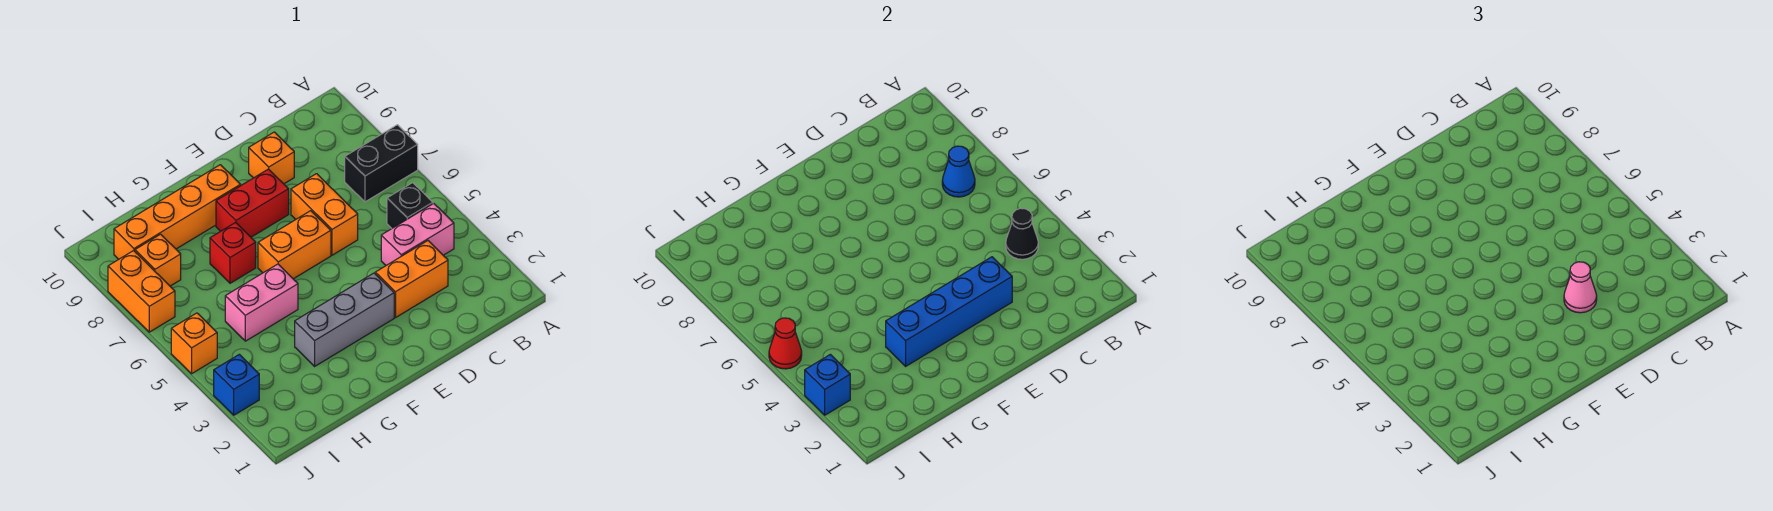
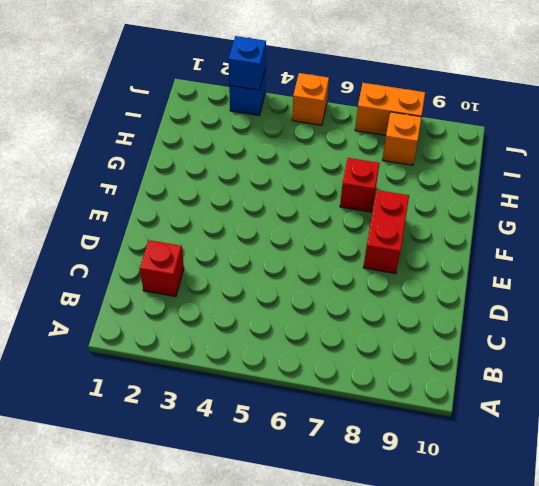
red 1x1 brick [140,240,184,297] -> none
none -> black 1x2 brick [345,125,418,202]
none -> pink 1x2 brick [381,203,454,265]
none -> black 1x1 brick [387,183,433,228]

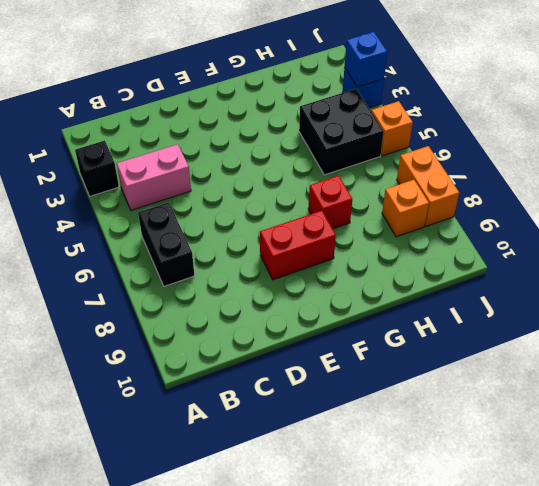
black 1x1 brick [75,141,119,196] -> black 1x1 brick moved to [387,183,433,228]
black 1x2 brick [138,202,195,286] -> black 1x2 brick turned to [345,125,418,202]
black 2x2 brick [299,89,384,175] -> pink 1x2 brick [225,264,298,341]
none -> orange 1x2 brick [375,241,448,317]
none -> orange 1x2 brick [291,174,358,255]
none -> orange 1x1 brick [249,132,294,184]

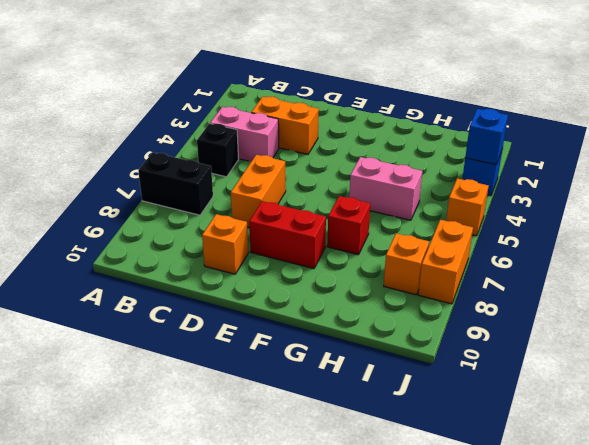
none -> grey 1x3 brick [295,273,394,366]
none -> orange 1x2 brick [258,211,331,279]
none -> orange 1x4 brick [114,165,241,259]

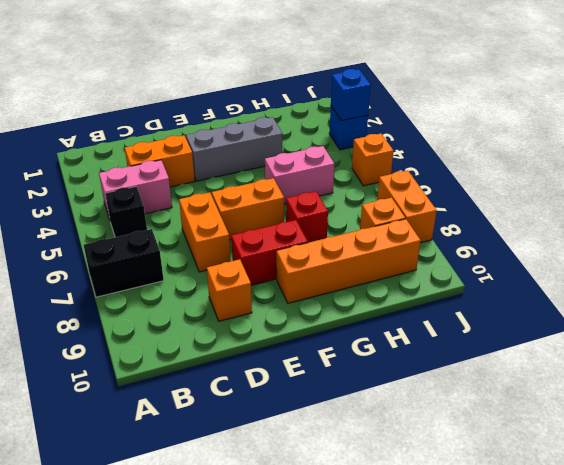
none -> black 1x1 cone [1006,208,1038,259]
none -> blue 1x1 cone [942,146,975,197]
none -> blue 1x4 brick [886,257,1012,366]

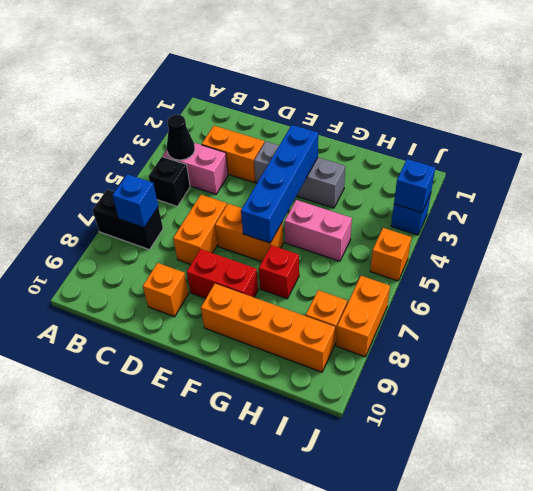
blue 1x1 brick [112,174,158,228] -> blue 1x1 cone [942,146,975,197]
blue 1x4 brick [241,125,318,243] -> blue 1x4 brick turned to [886,257,1012,366]
none -> red 1x1 cone [769,318,802,369]
none -> pink 1x1 cone [1564,262,1597,313]

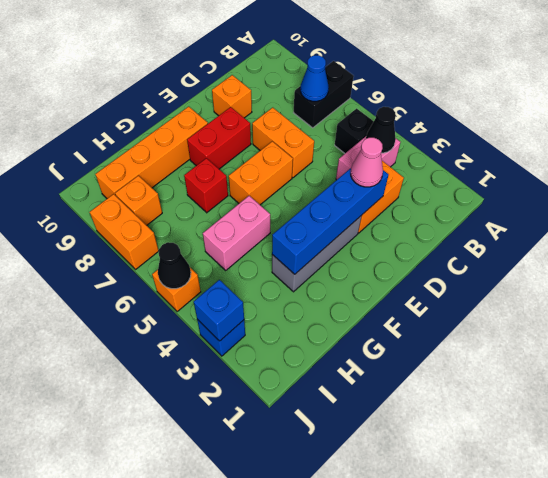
black 1x1 cone [158,242,191,289] -> red 1x1 cone [769,318,802,369]

